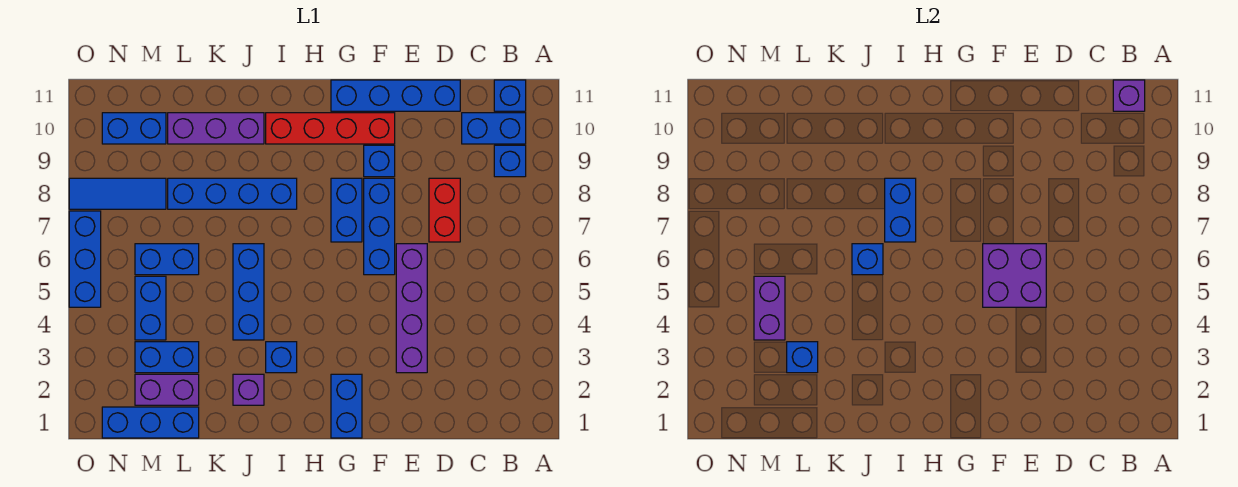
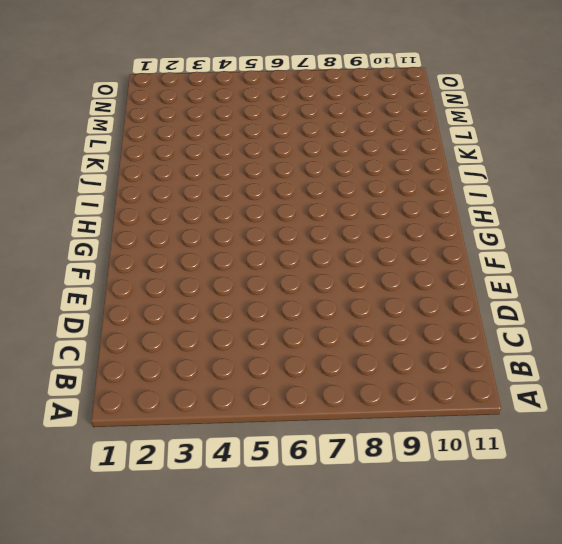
none -> blue 1x1 brick [494,145,526,177]
none -> blue 1x2 brick [462,113,526,144]
none -> blue 1x1 brick [494,80,526,111]
none -> red 1x2 brick [429,178,460,242]

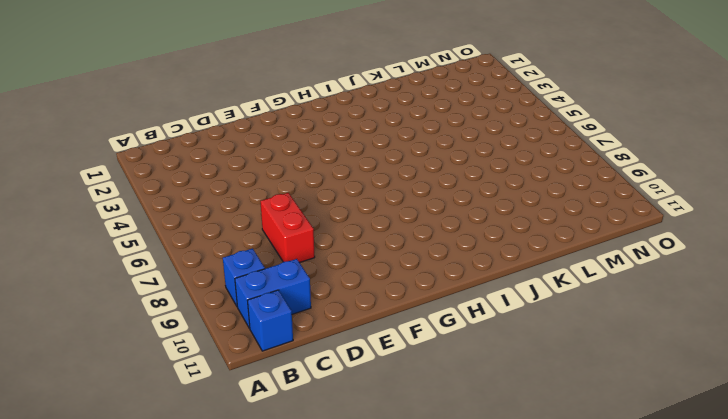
none -> blue 1x4 brick [331,80,460,111]
none -> purple 1x4 brick [396,244,427,373]
none -> blue 1x3 brick [364,178,395,275]
none -> blue 1x1 brick [364,145,395,177]

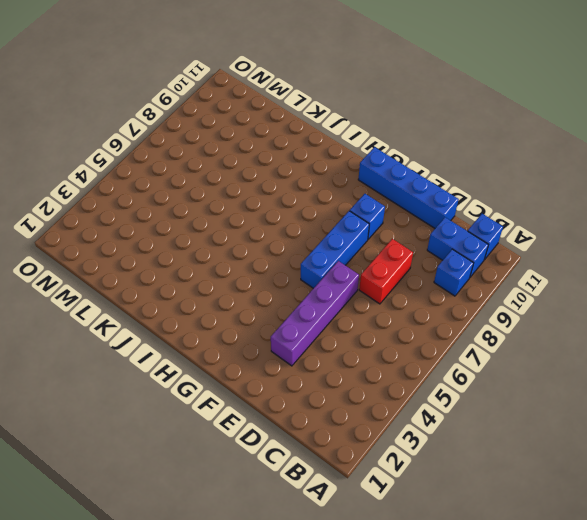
none -> red 1x4 brick [266,113,395,144]
none -> blue 1x2 brick [331,374,362,438]
none -> blue 1x2 brick [331,178,362,242]
none -> blue 1x1 brick [266,342,297,373]

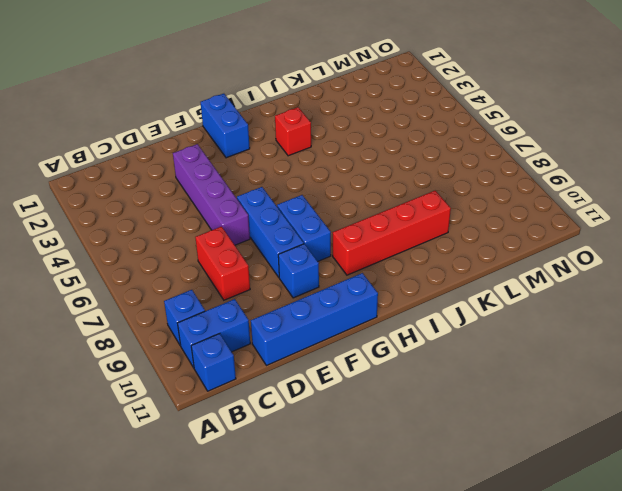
red 1x4 brick [333,191,451,275] -> red 1x4 brick moved to [266,113,395,144]
red 1x1 brick [275,107,311,156] -> blue 1x1 brick [266,342,297,373]
none -> blue 1x4 brick [168,178,297,209]
none -> purple 1x1 brick [233,374,264,405]
none -> blue 1x3 brick [233,244,264,340]
none -> purple 1x3 brick [168,113,264,144]

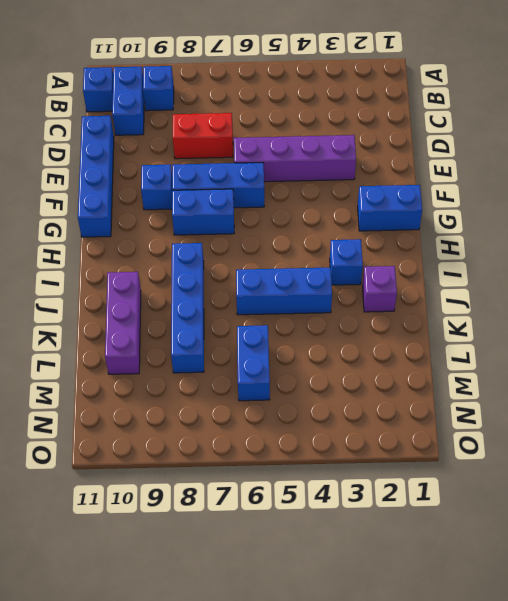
none -> red 1x4 brick [266,113,395,144]
none -> blue 1x3 brick [102,407,199,438]
none -> purple 1x2 brick [135,374,199,405]
none -> blue 1x2 brick [135,342,199,373]

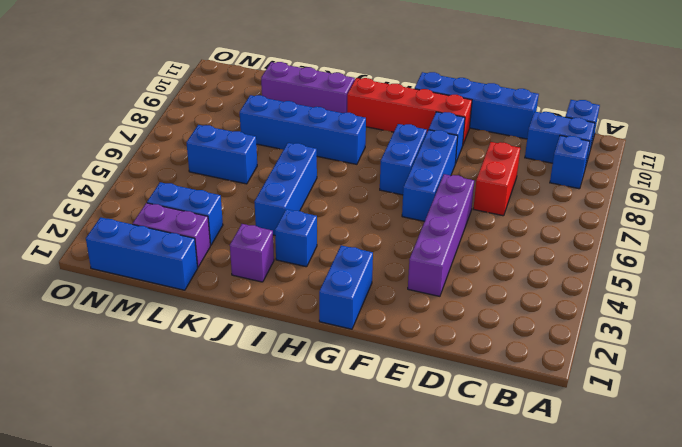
none -> blue 1x2 brick [135,276,166,340]
none -> blue 1x3 tile [69,178,166,209]
none -> blue 1x2 brick [102,113,166,144]
none -> blue 1x3 brick [69,211,101,307]

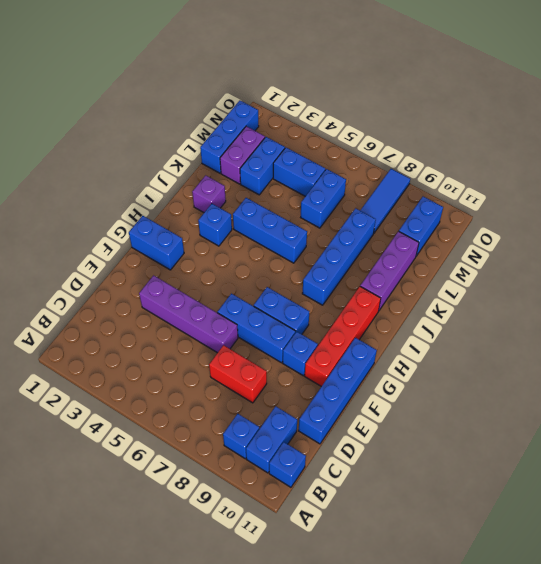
none -> blue 1x3 brick [69,211,101,307]
none -> purple 1x1 brick [1113,80,1145,111]
none -> purple 2x2 brick [983,244,1046,307]
none -> blue 1x2 brick [885,178,916,242]

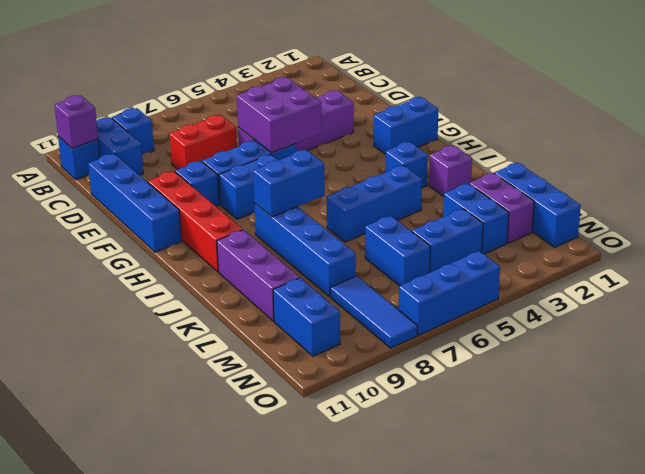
none -> blue 1x1 brick [852,244,883,275]
none -> blue 1x1 brick [787,342,818,373]
none -> purple 1x2 brick [754,276,785,340]

